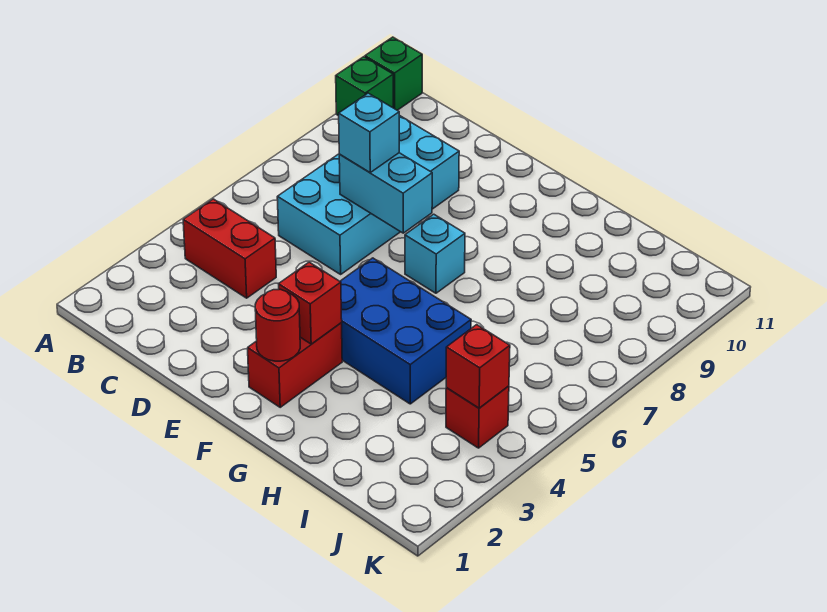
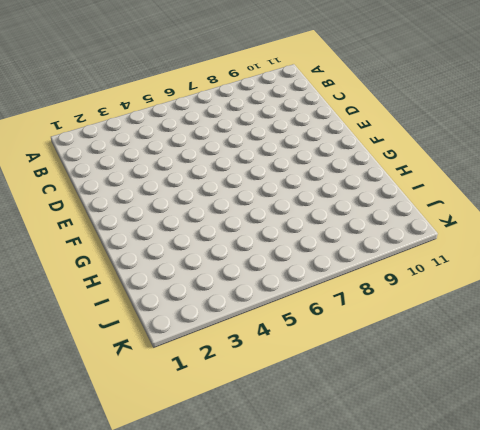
none -> green 1x1 brick [336,57,393,116]
none -> green 1x1 brick [365,37,422,110]
none -> red 1x2 brick [183,199,276,298]

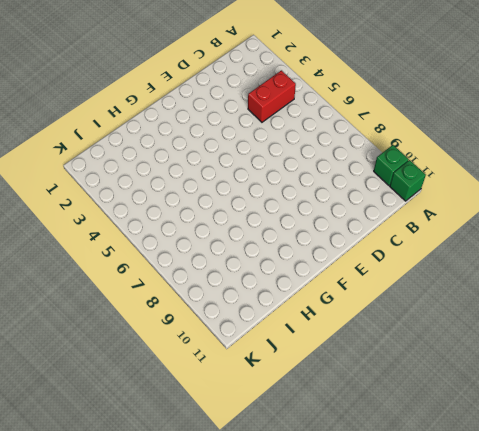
none -> cyan 2x4 brick [277,115,459,274]
none -> red 1x2 brick [248,323,342,407]
none -> blue 2x3 brick [340,258,471,404]

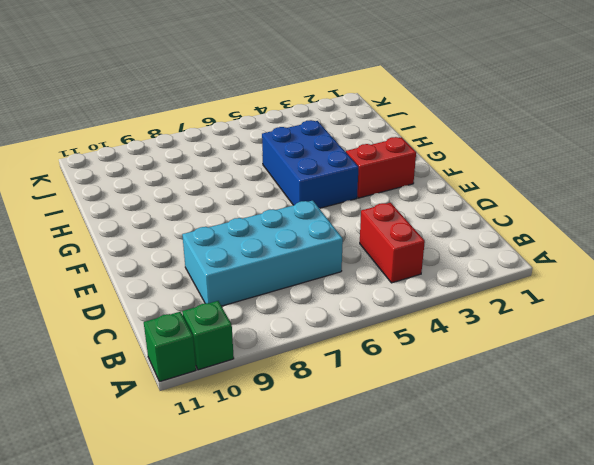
none -> cyan 1x1 brick [405,214,465,293]
none -> red 1x1 brick [446,386,509,448]
none -> cyan 1x2 brick [339,153,432,233]

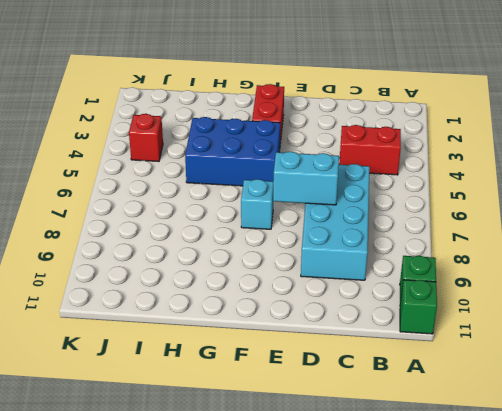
none -> red 1x1 round brick [255,289,300,361]
none -> red 1x1 brick [279,262,342,344]
none -> red 1x1 brick [446,325,510,408]

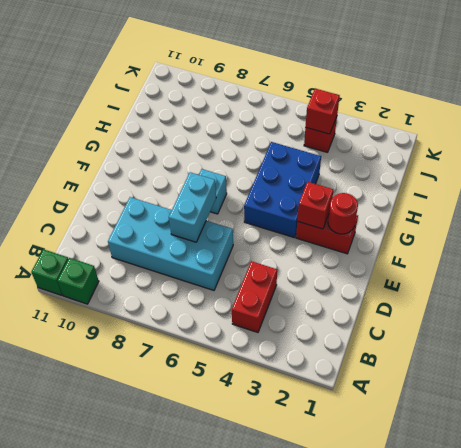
none -> cyan 1x1 brick [339,93,399,172]

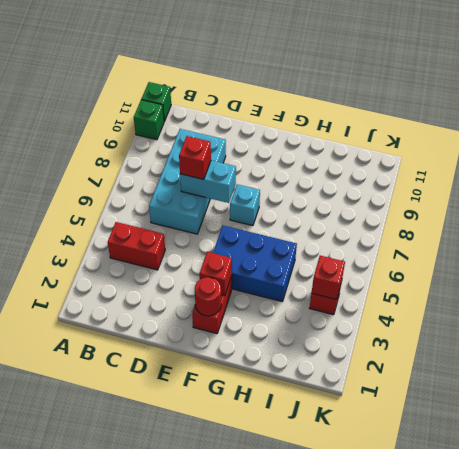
red 1x1 brick [179,136,211,179] -> cyan 1x1 brick [339,93,399,172]

